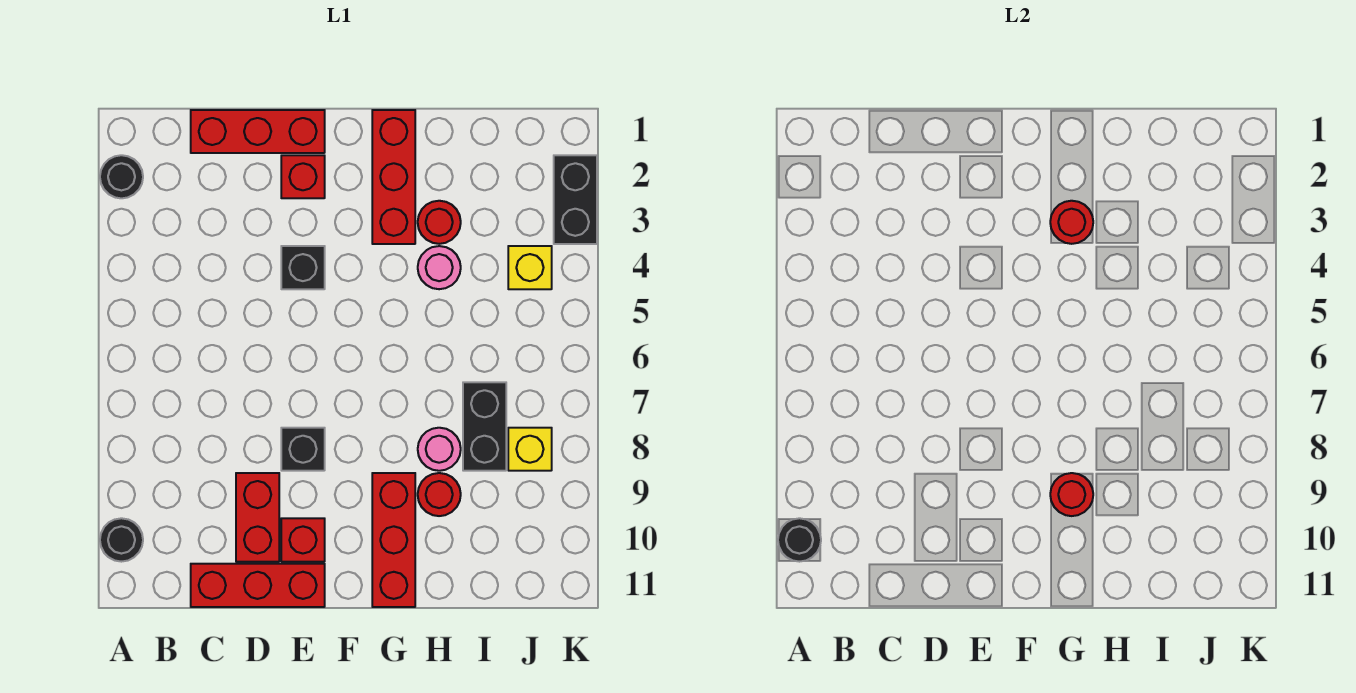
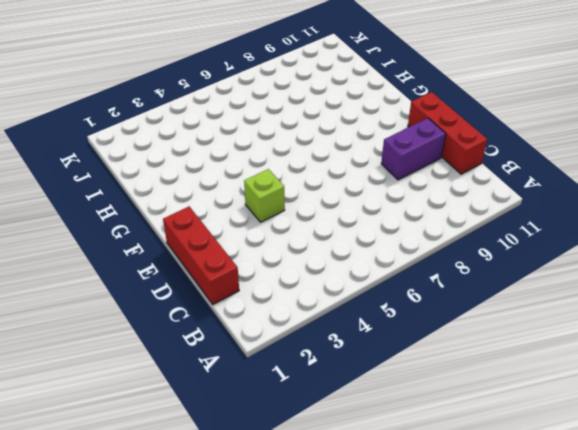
purple 1x2 brick [381,118,446,180] -> red 1x2 brick [236,473,279,562]
lime 1x1 brick [244,169,285,222] -> black 1x1 brick [281,246,325,289]
none -> black 1x1 round brick [100,155,143,198]
none -> black 1x1 round brick [100,518,143,562]
none -> red 1x1 brick [281,155,325,198]

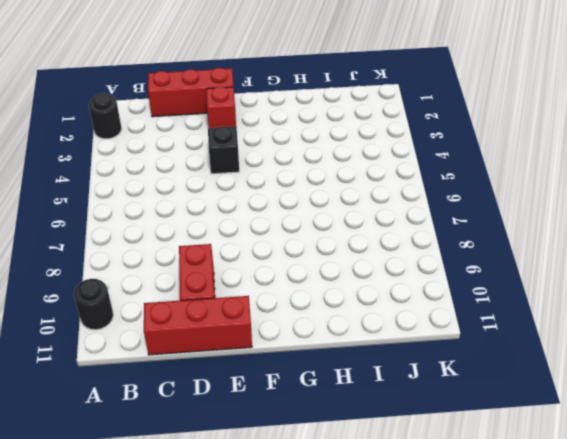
none -> black 1x1 brick [281,428,325,471]
none -> red 1x1 brick [281,518,325,562]
none -> red 1x3 brick [372,110,415,244]

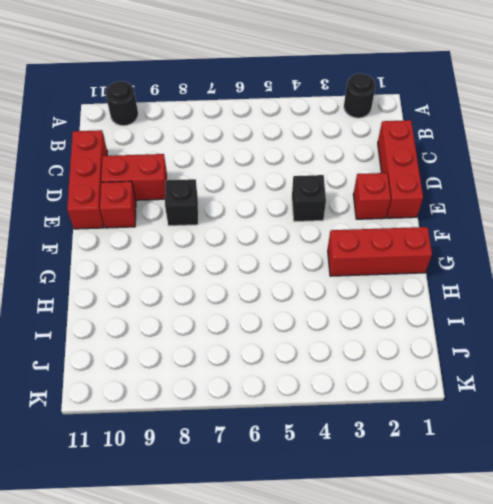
none -> red 1x3 brick [372,473,415,607]
none -> red 1x1 round brick [418,201,461,244]
none -> pink 1x1 round brick [418,246,461,289]

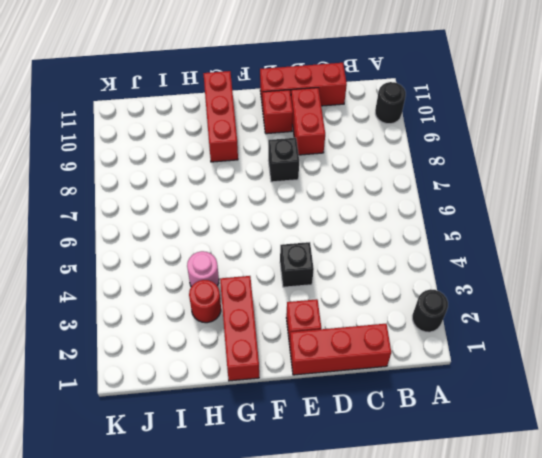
none -> pink 1x1 round brick [418,428,461,471]
none -> red 1x1 round brick [418,473,461,516]
none -> black 1x2 brick [463,382,506,471]

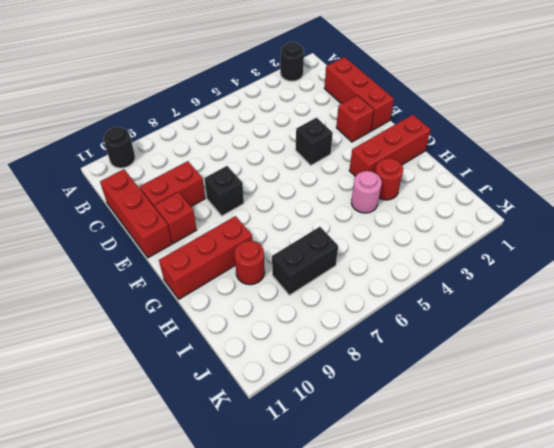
none -> pink 1x1 round brick [418,428,461,471]
none -> yellow 1x1 brick [508,246,552,289]
none -> yellow 1x1 brick [508,428,552,471]

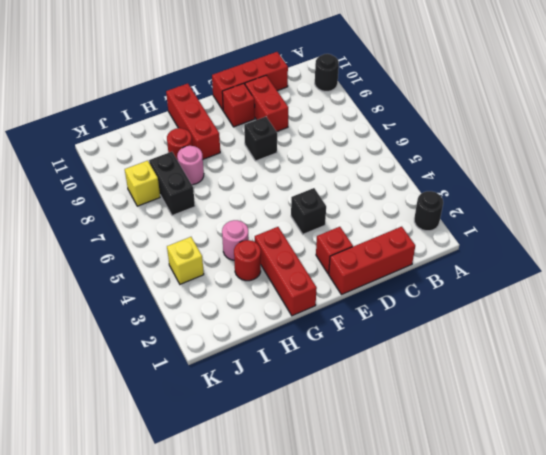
none -> black 1x2 brick [554,155,597,244]
none -> black 1x1 round brick [778,518,821,562]
none -> red 1x1 round brick [1050,201,1093,244]

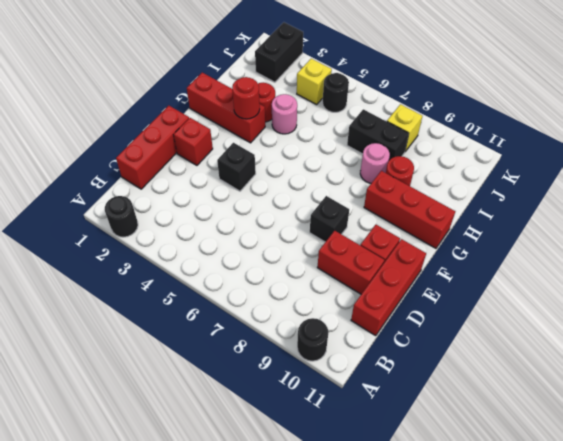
black 1x2 brick [255,22,303,82] -> black 1x2 brick turned to [554,155,597,244]
black 1x1 round brick [322,73,349,112] -> black 1x1 round brick moved to [778,518,821,562]
none -> red 1x1 round brick [1050,473,1093,516]

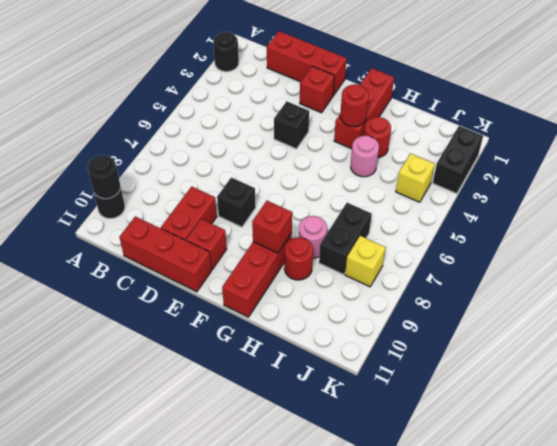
red 1x1 brick [252,201,292,253] -> red 1x1 round brick [1050,473,1093,516]

